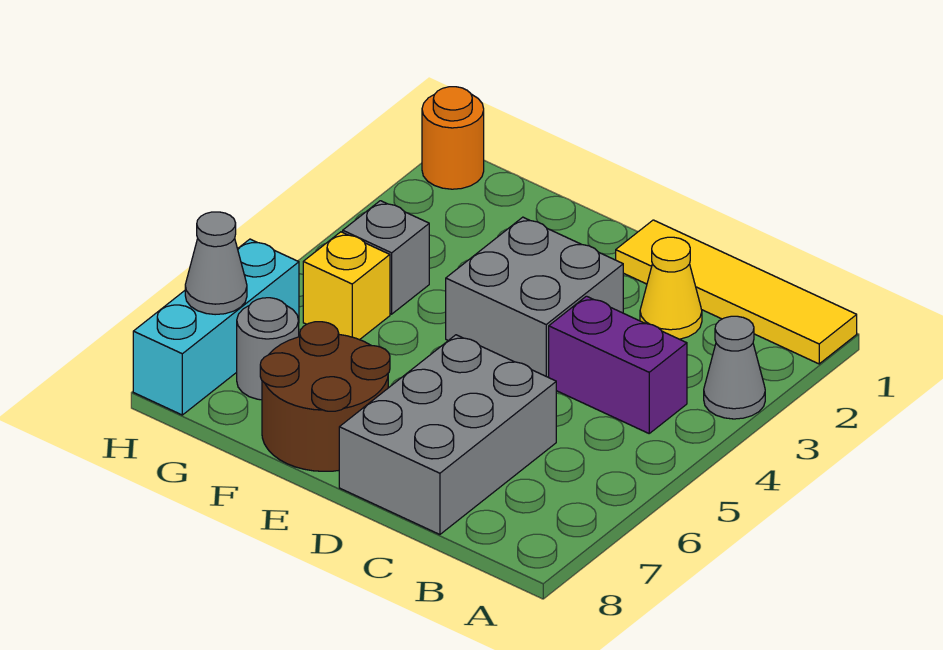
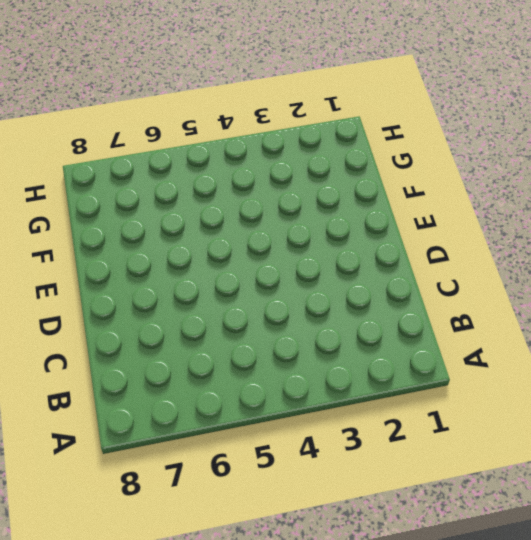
none -> yellow 1x4 tile [616,220,857,364]
none -> grey 1x1 cone [704,316,765,419]
none -> purple 1x2 brick [549,296,687,433]

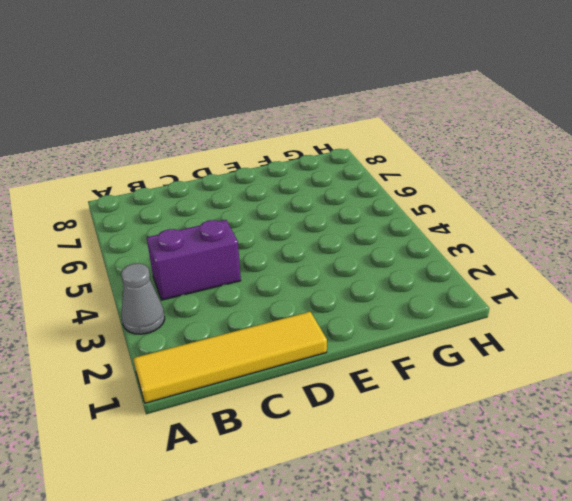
none -> yellow 1x1 cone [640,237,702,339]
none -> grey 2x3 brick [339,335,556,535]
none -> grey 2x2 brick [446,217,623,377]

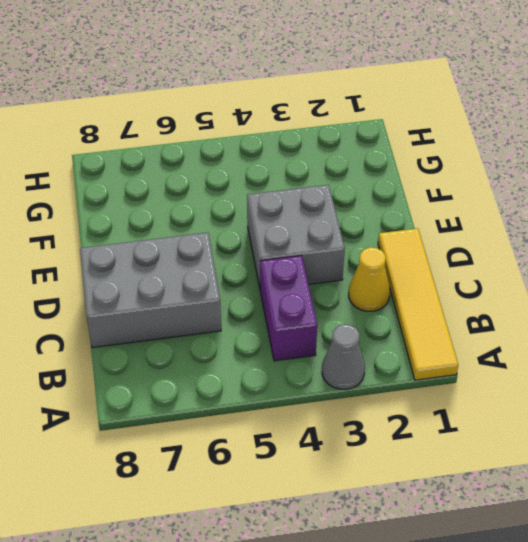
none -> brown 2x2 round brick [260,322,390,471]
none -> grey 1x1 brick [343,201,429,314]
none -> yellow 1x1 brick [303,232,390,340]

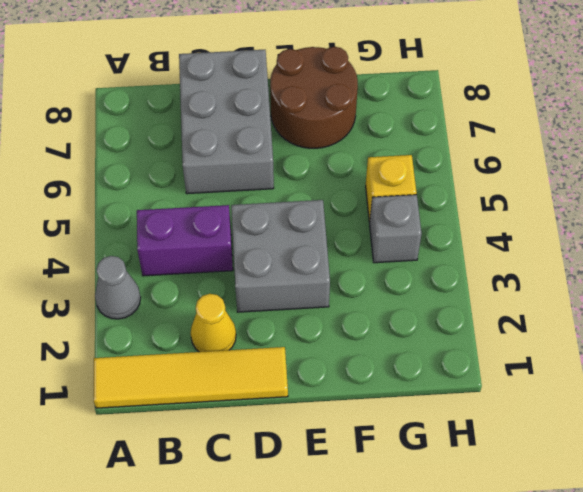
none -> grey 1x1 round brick [237,298,299,400]
none -> orange 1x1 round brick [422,87,484,189]
none -> cyan 1x3 brick [133,239,299,415]

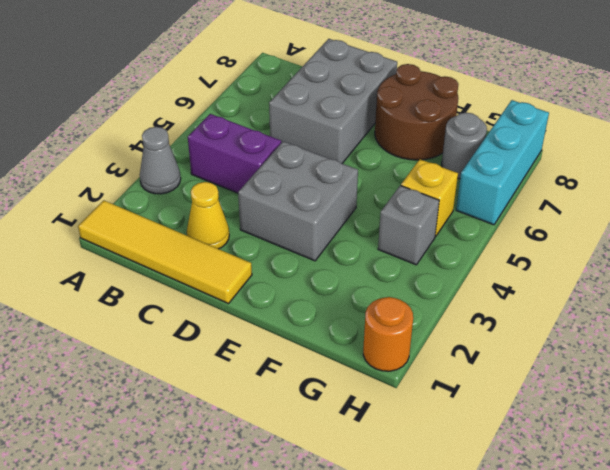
none -> grey 1x1 cone [185,212,247,315]

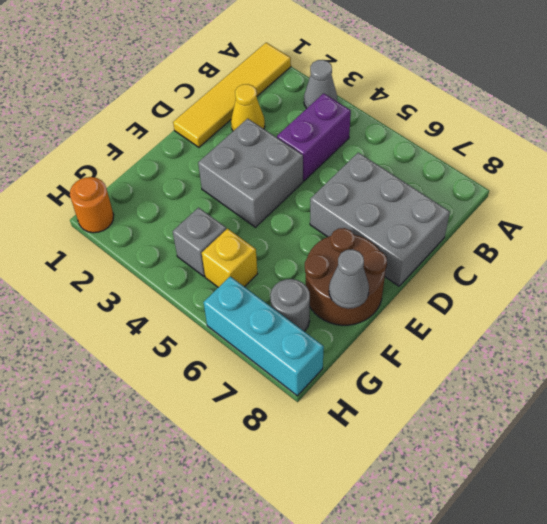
grey 1x1 cone [329,249,369,309] -> grey 1x1 cone moved to [185,212,247,315]

